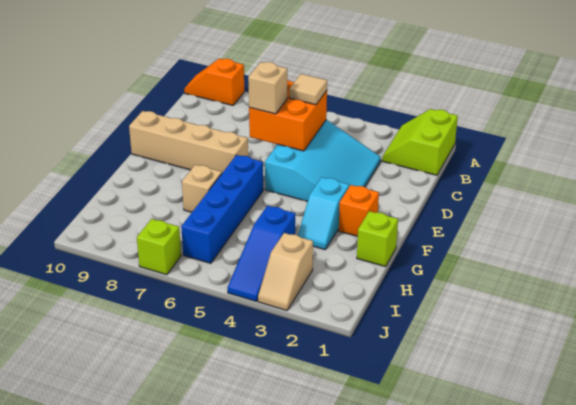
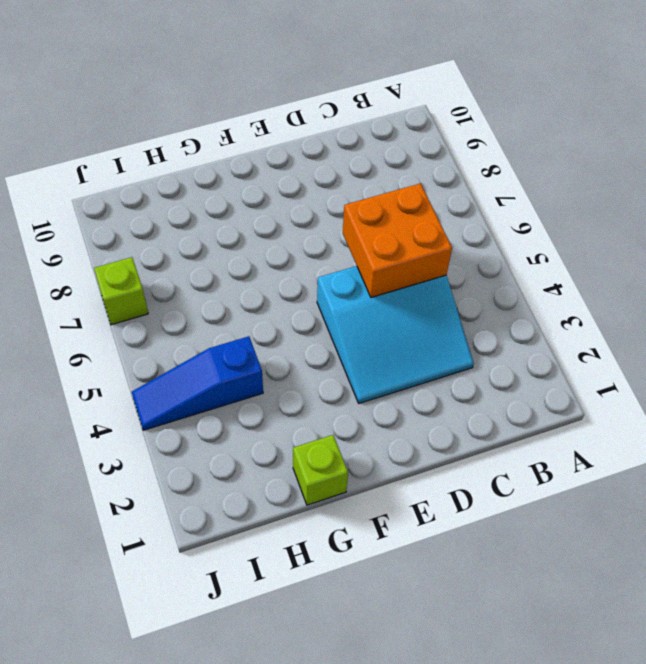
none -> lime 2x2 slope [382,109,458,175]
none -> orange 1x2 slope [184,59,244,105]
none -> tan 1x4 brick [129,111,248,173]

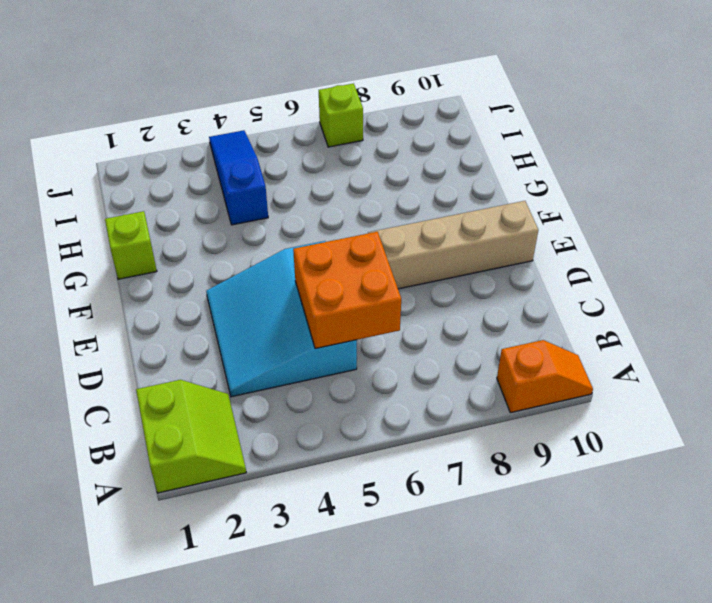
none -> orange 1x1 brick [339,185,379,236]
none -> cyan 1x2 slope [298,177,349,250]
none -> blue 1x4 brick [181,155,263,263]

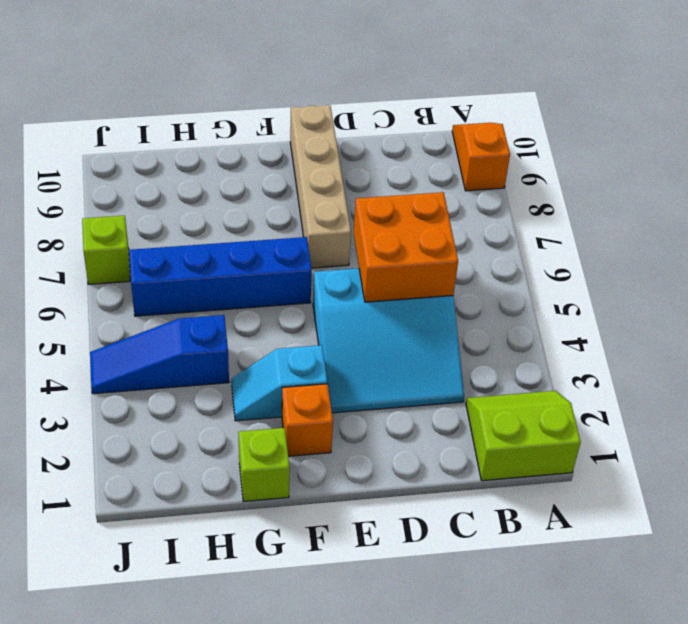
none -> tan 1x1 brick [182,165,222,212]
none -> tan 1x2 slope [258,233,313,310]
none -> tan 1x1 tile [289,74,327,105]

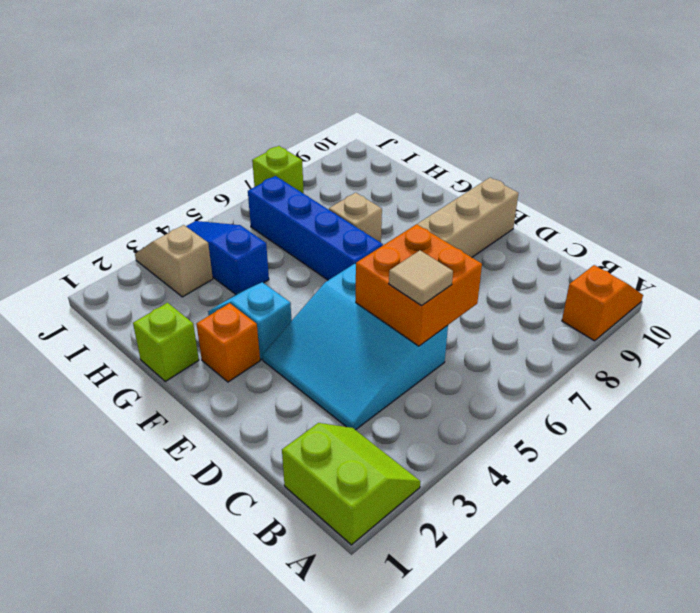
none -> tan 1x1 brick [248,62,287,114]

